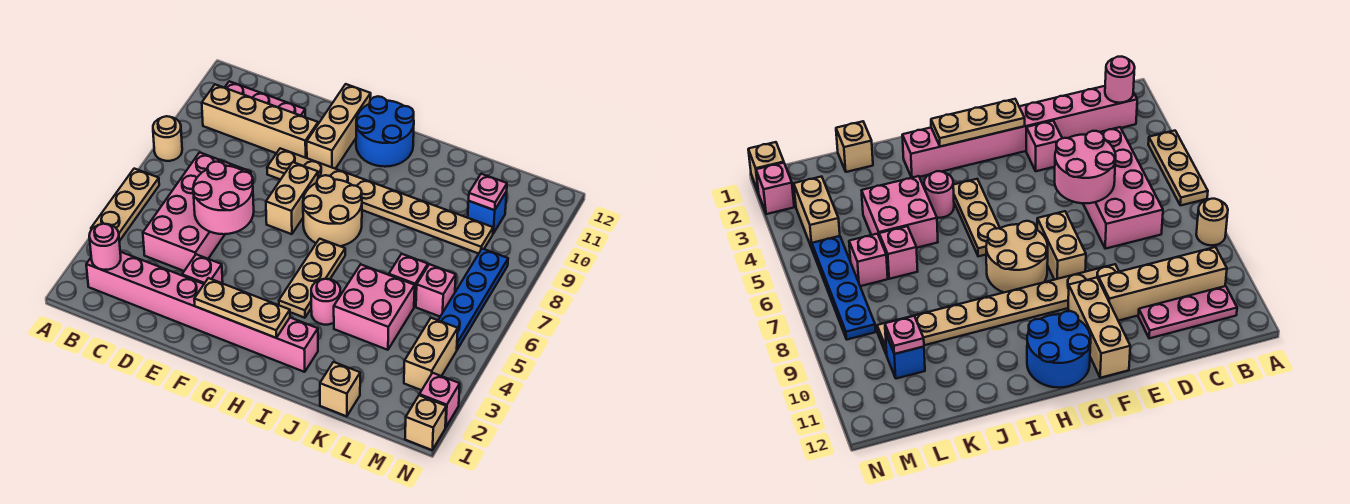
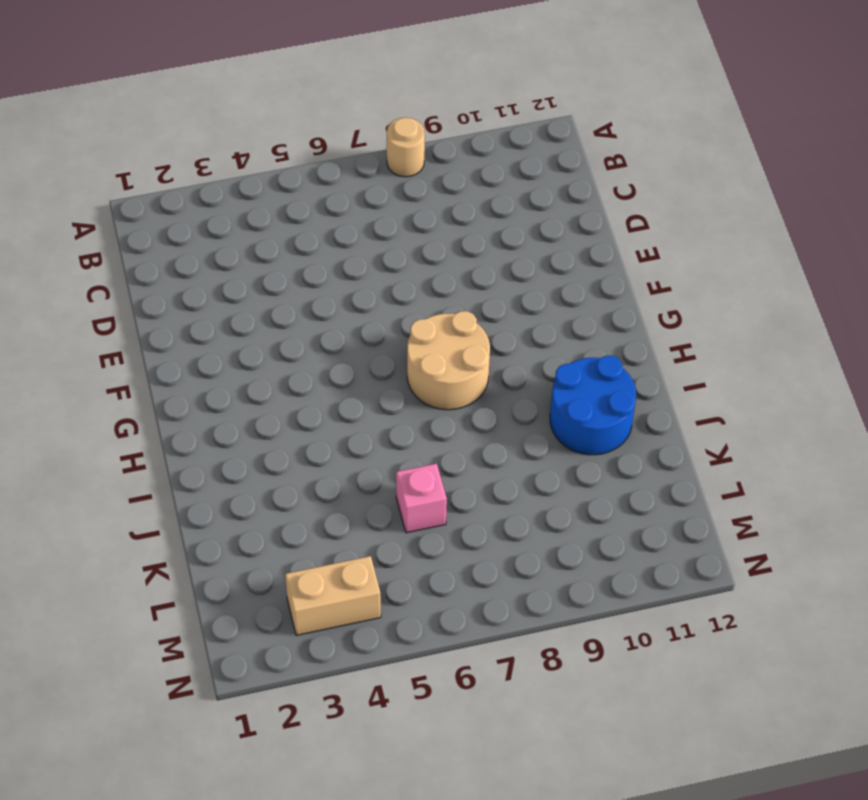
blue 2x2 round brick [550,356,636,455] -> blue 2x2 round brick moved to [356,96,414,167]
none -> tan 1x3 plate [91,169,159,241]
none -> pink 1x8 brick [86,252,318,372]
none -> tan 1x4 brick [202,84,318,158]

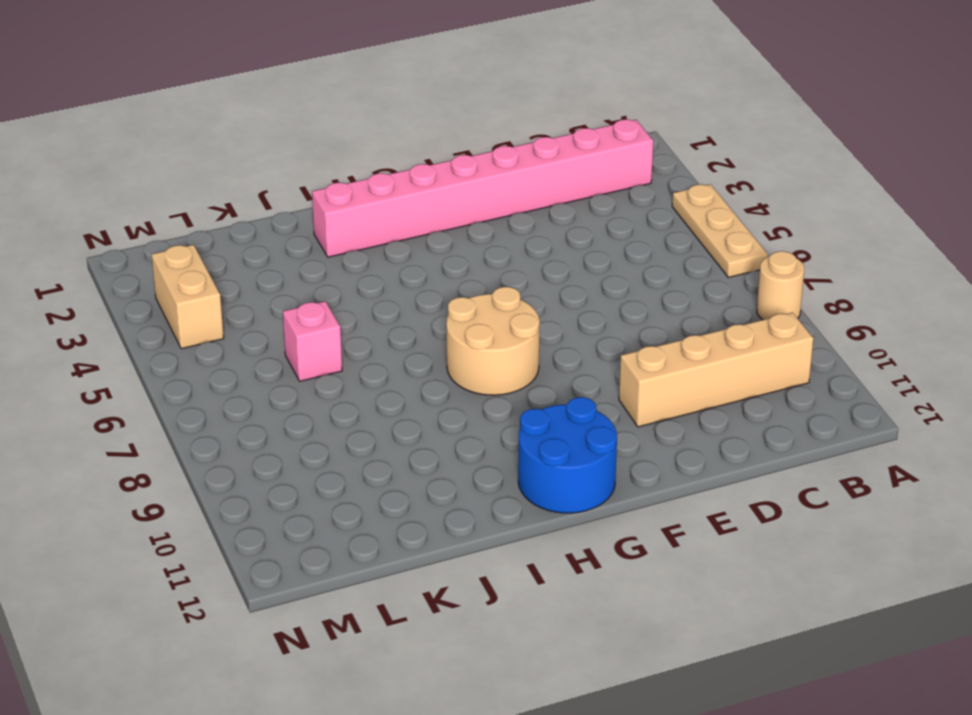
none -> pink 1x3 plate [225,81,305,117]
none -> pink 2x4 brick [143,152,251,271]
none -> pink 1x1 brick [182,254,223,284]

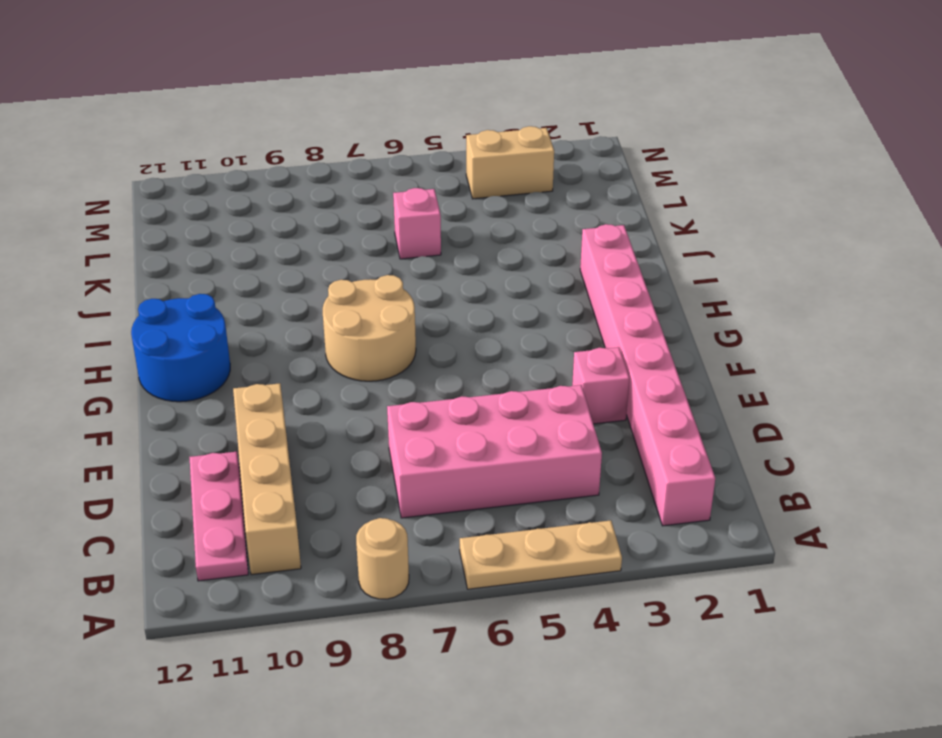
none -> tan 1x8 plate [267,148,493,254]
none -> tan 1x2 brick [266,162,318,234]
none -> tan 1x3 brick [307,84,371,169]

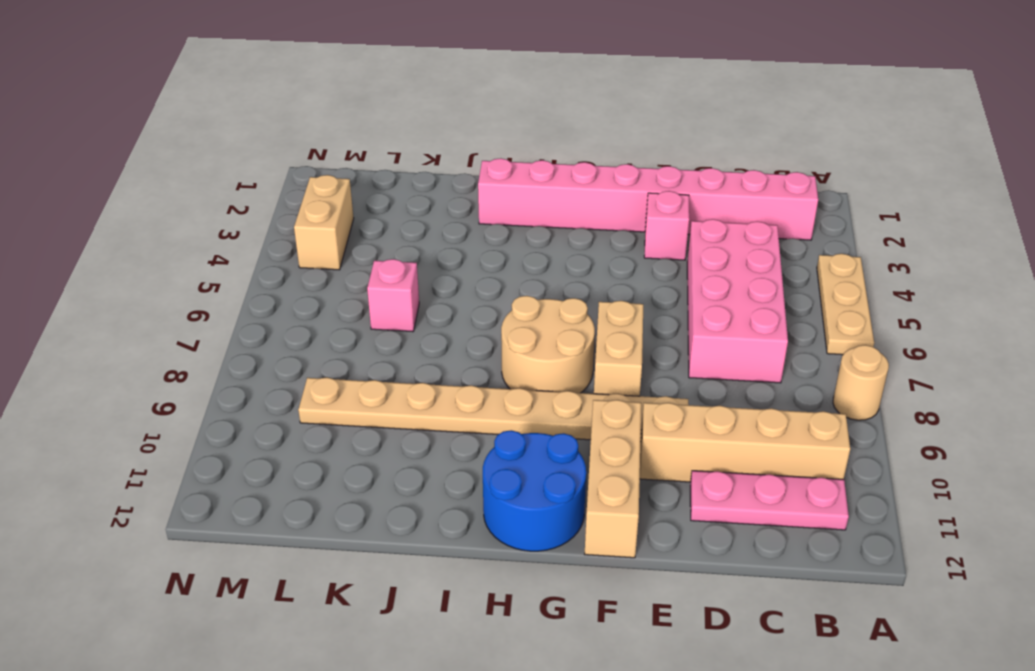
none -> tan 1x3 plate [279,239,345,318]
none -> pink 1x1 round brick [311,279,340,325]
none -> pink 2x2 brick [334,265,415,350]

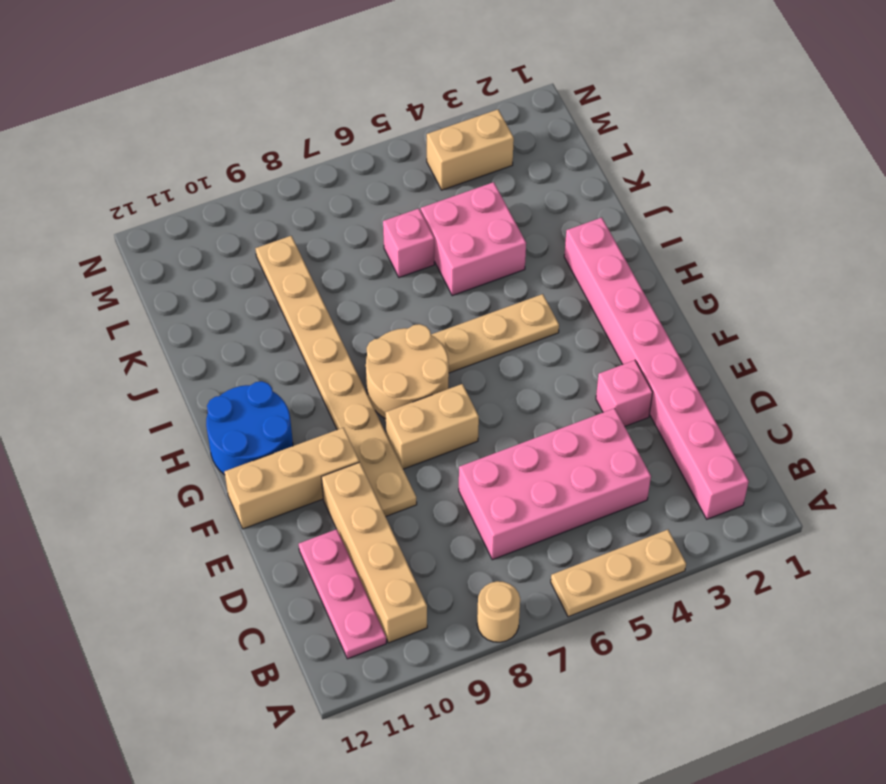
none -> pink 1x1 round brick [311,279,340,325]
none -> tan 1x1 brick [320,362,360,416]
none -> pink 1x1 brick [416,264,456,316]

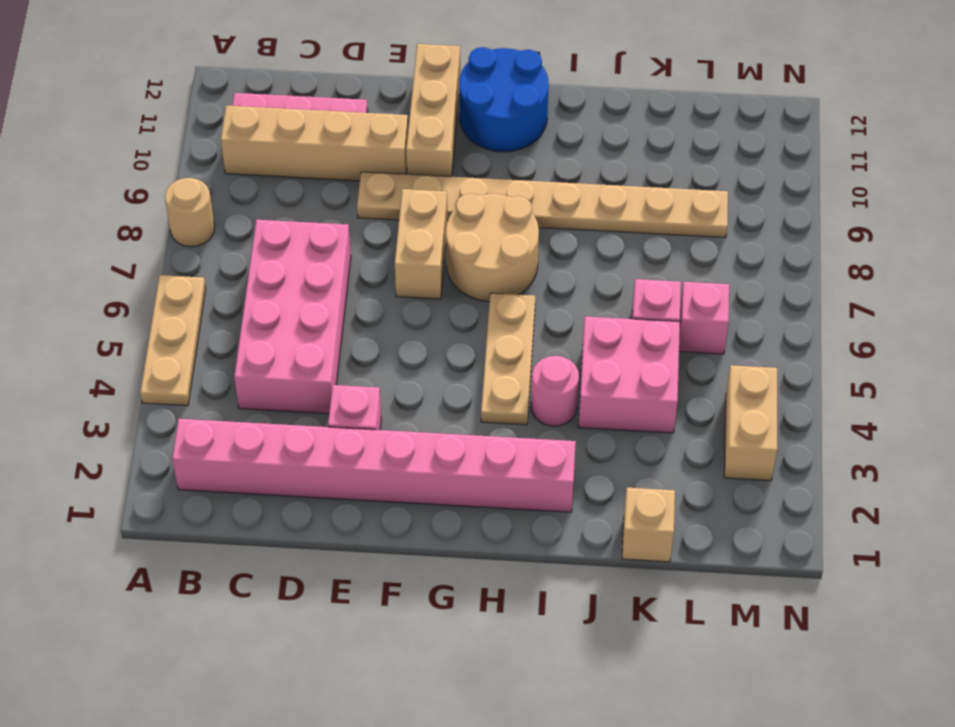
none -> blue 1x1 brick [468,192,507,233]
none -> blue 1x4 plate [438,249,508,349]
none -> tan 1x1 brick [405,395,446,450]

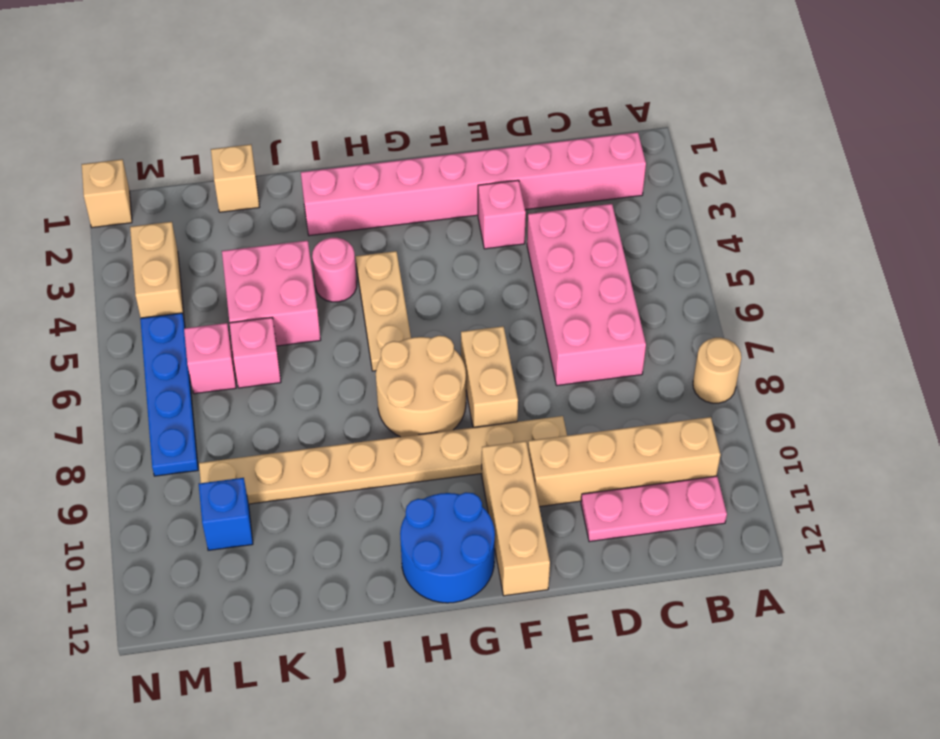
none -> tan 1x3 plate [91,169,159,241]
none -> pink 1x1 brick [419,373,460,427]
none -> pink 1x1 round brick [89,224,121,270]

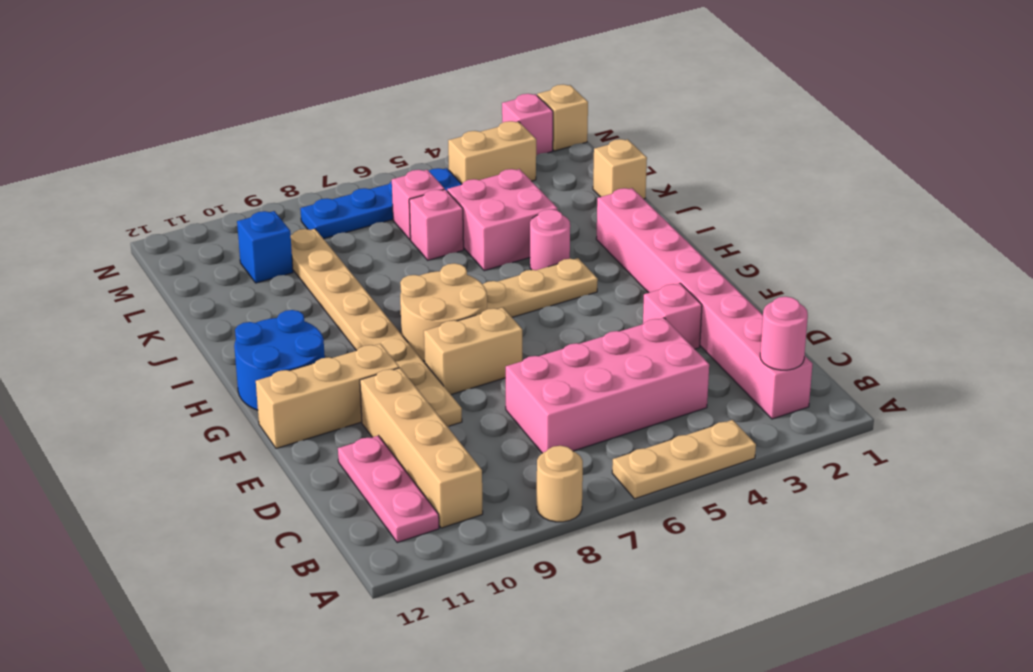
none -> pink 2x2 round brick [193,162,254,234]
none -> tan 1x3 plate [194,278,290,338]
none -> pink 1x1 plate [469,174,507,210]

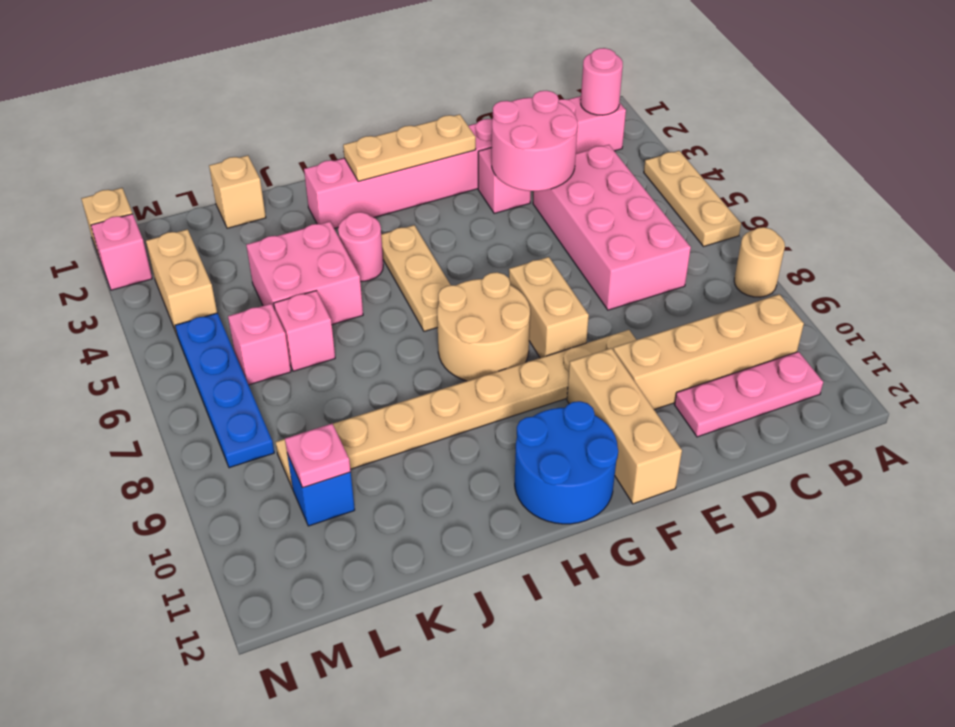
pink 2x2 round brick [492,91,578,191] -> pink 2x2 round brick moved to [193,162,254,234]

